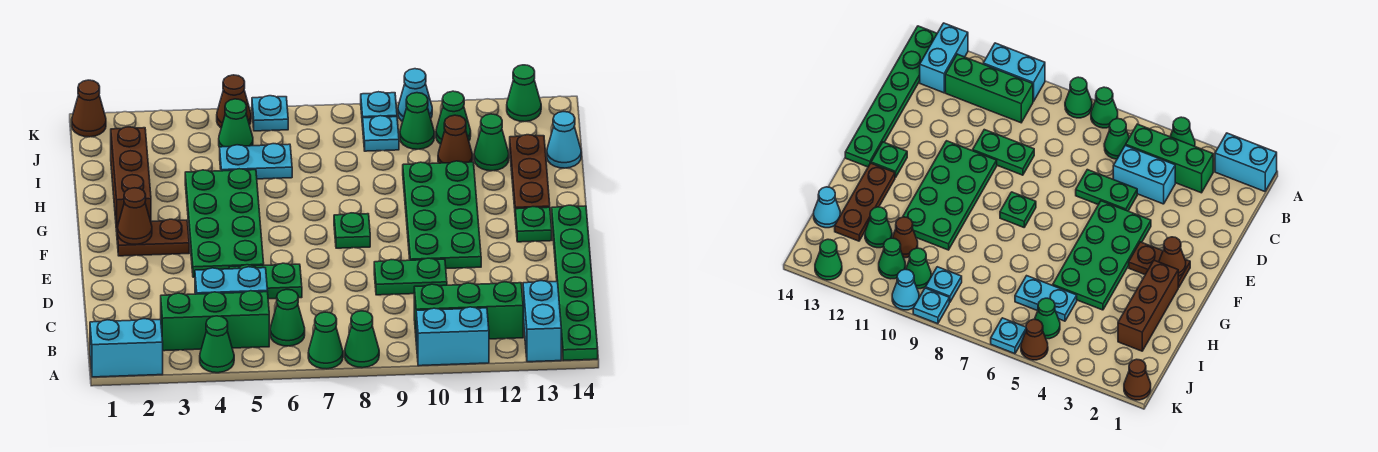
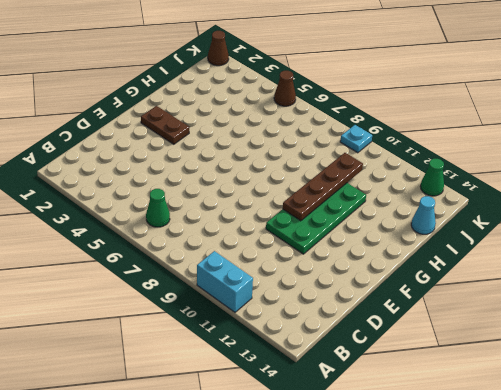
brown 1x4 plate [283,153,363,221] -> none
none -> cyan 1x2 brick [90,319,163,377]
none -> green 1x1 cone [200,316,234,373]
none -> green 1x1 cone [308,312,343,369]
none -> green 1x1 cone [345,311,379,368]

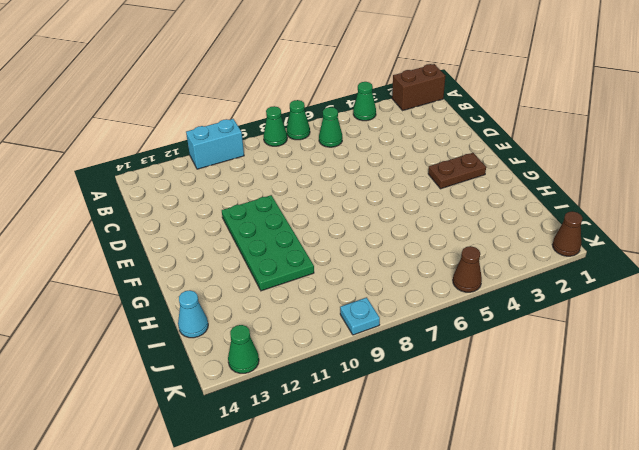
brown 1x2 brick [392,64,445,111] -> cyan 1x2 brick [90,319,163,377]
none -> cyan 1x2 brick [523,281,561,362]
none -> green 1x6 plate [552,205,598,361]
none -> green 1x3 brick [161,291,269,351]
none -> green 1x3 brick [414,282,523,339]

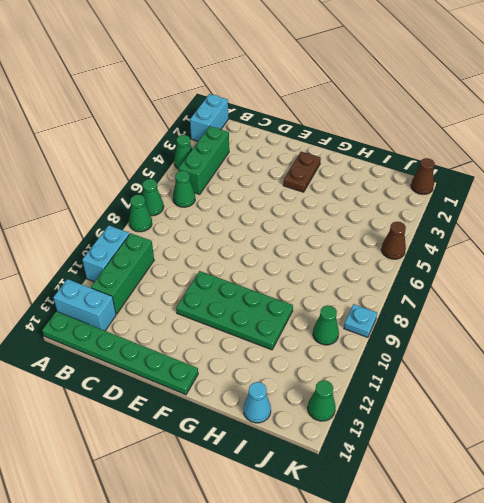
none -> cyan 1x2 brick [195,267,268,294]
none -> green 1x2 plate [229,263,302,299]
none -> green 1x2 plate [374,258,447,295]
none -> green 2x4 plate [185,169,264,277]

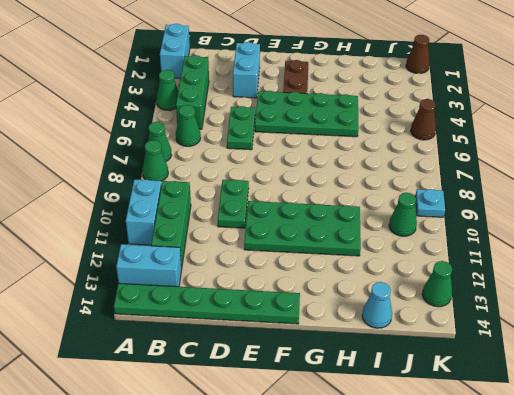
cyan 1x2 brick [233,42,260,98] -> cyan 1x2 brick moved to [195,267,268,294]
none -> green 1x1 plate [334,213,370,248]
none -> green 1x1 plate [515,207,552,242]
none -> brown 1x3 brick [111,127,151,231]
none -> brown 1x3 plate [510,135,550,209]

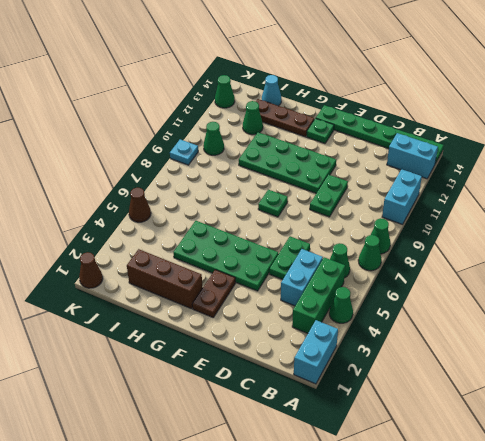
none -> green 1x3 brick [414,282,523,339]
none -> cyan 1x2 plate [220,144,292,179]
none -> brown 1x1 cone [438,115,473,163]
none -> green 1x1 cone [219,99,253,147]

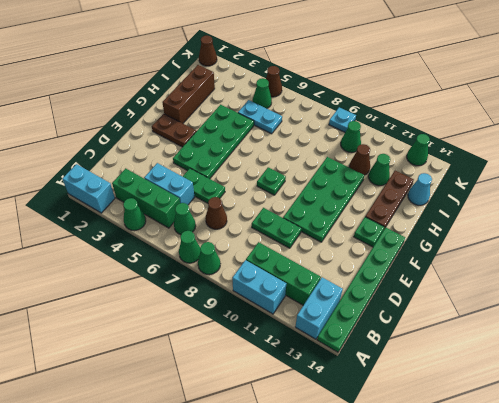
brown 1x1 cone [205,197,227,229] -> brown 1x1 cone moved to [118,188,152,244]
none -> cyan 1x1 plate [363,116,399,151]
none -> green 1x1 cone [436,91,471,144]
none -> cyan 1x1 plate [252,96,288,131]
none -> cyan 1x1 cone [398,69,432,122]

